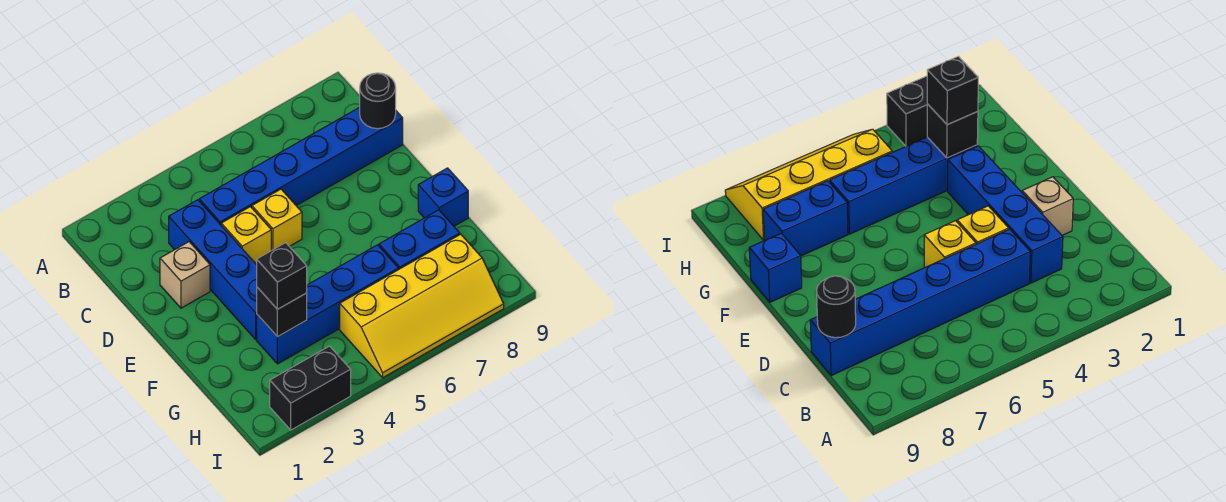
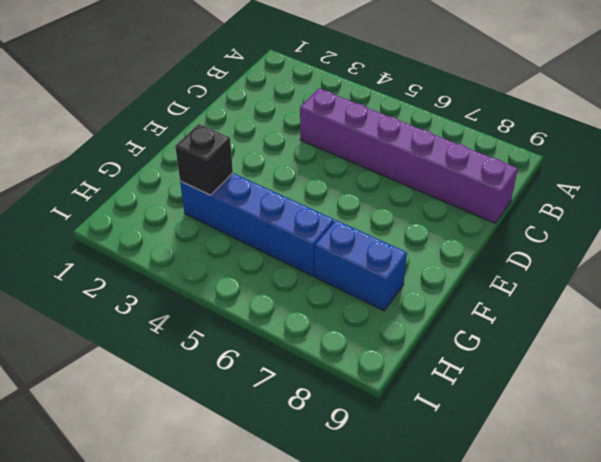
purple 1x6 brick [300,89,518,223] -> blue 1x6 brick [199,107,403,225]
none -> blue 1x4 brick [169,200,257,339]
none -> tan 1x1 brick [160,242,210,308]
none -> yellow 1x1 brick [221,207,271,265]

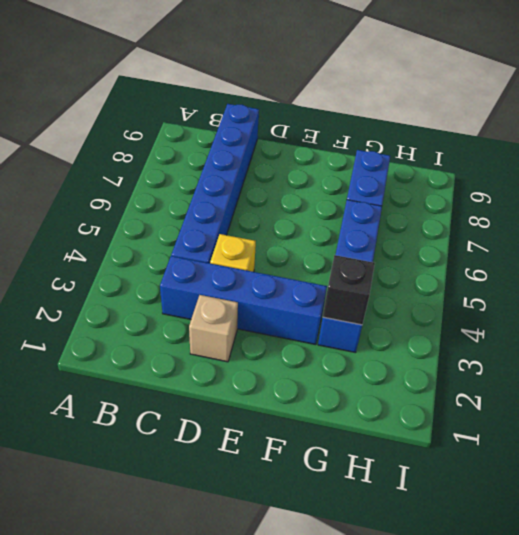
none -> yellow 1x1 brick [252,189,302,250]
none -> blue 1x1 brick [418,168,468,226]
none -> yellow 2x4 slope [340,234,504,377]

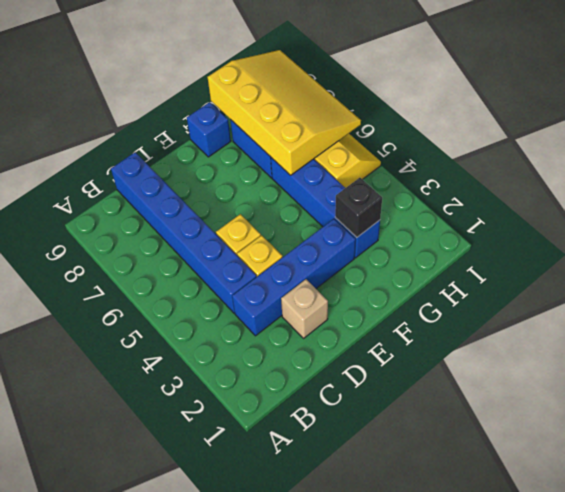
yellow 3x4 slope [208,50,361,175] -> none
none -> black 1x2 brick [270,346,351,430]
none -> black 1x1 round brick [360,73,396,129]
none -> black 1x1 brick [257,243,307,309]

